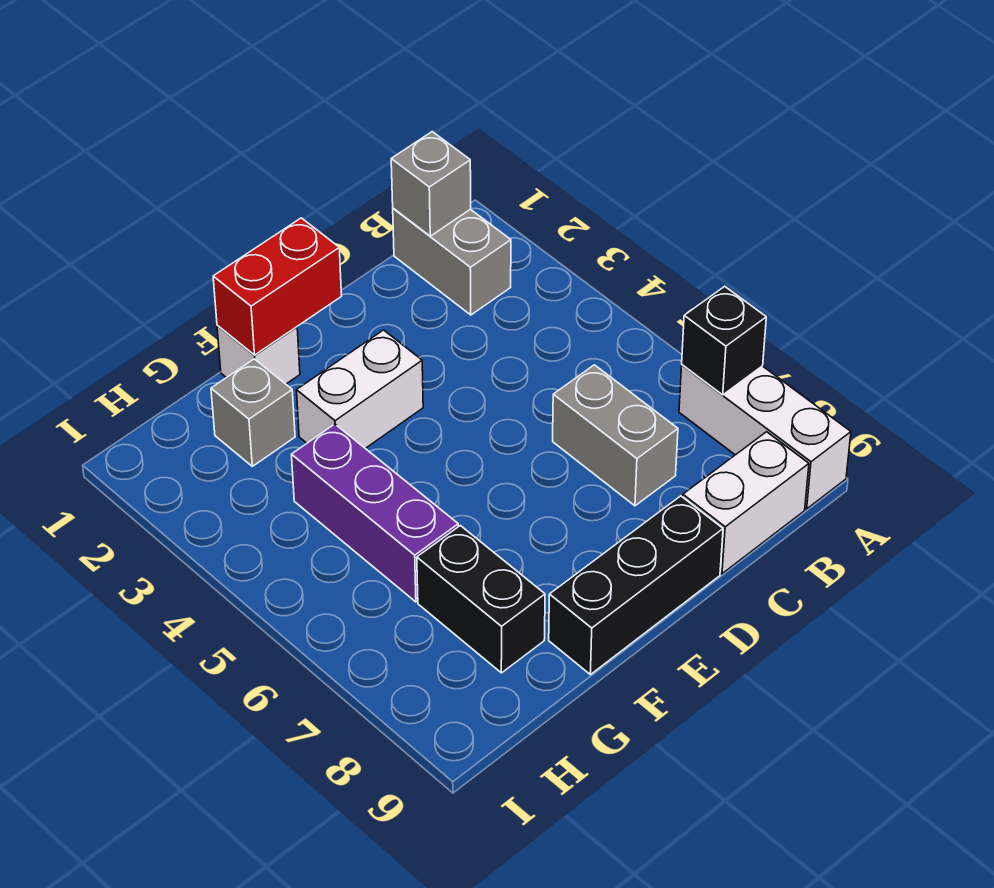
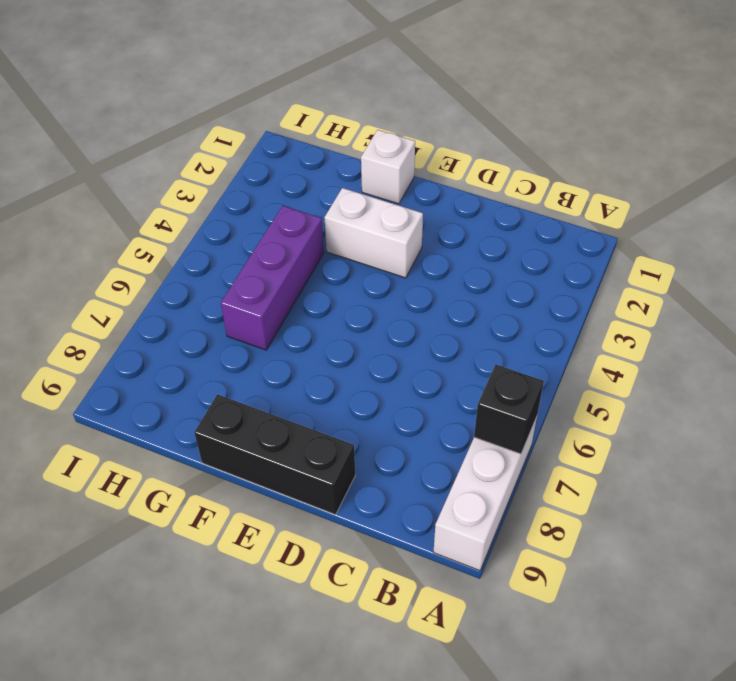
none -> grey 1x2 brick [393,208,511,315]
none -> white 1x2 brick [683,432,809,574]
none -> grey 1x2 brick [553,365,678,506]

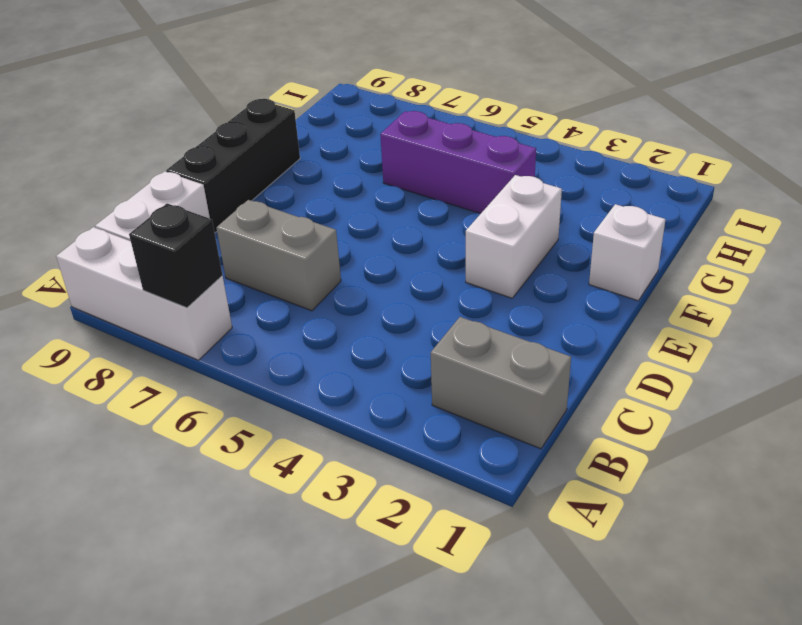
none -> grey 1x1 brick [211,359,295,466]
none -> black 1x2 brick [417,526,545,673]
none -> grey 1x1 brick [391,132,471,236]

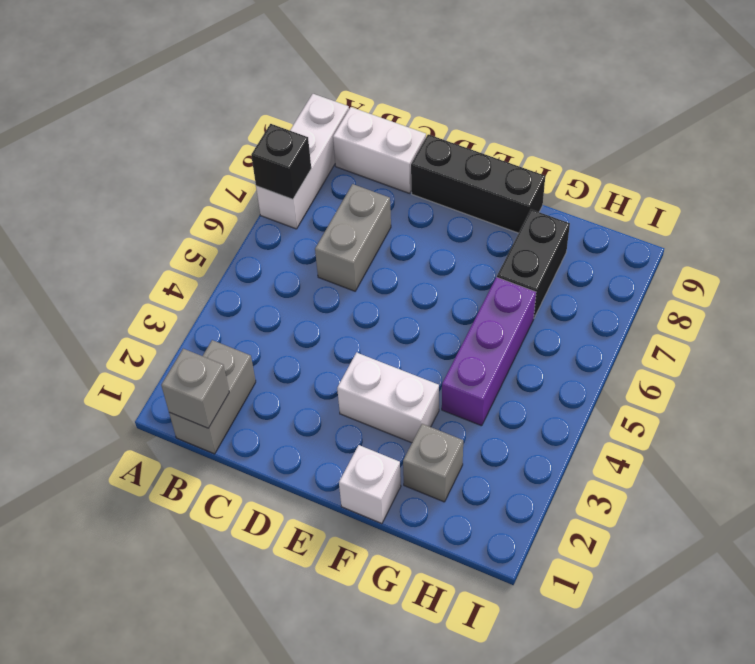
none -> red 1x2 brick [213,218,342,355]

